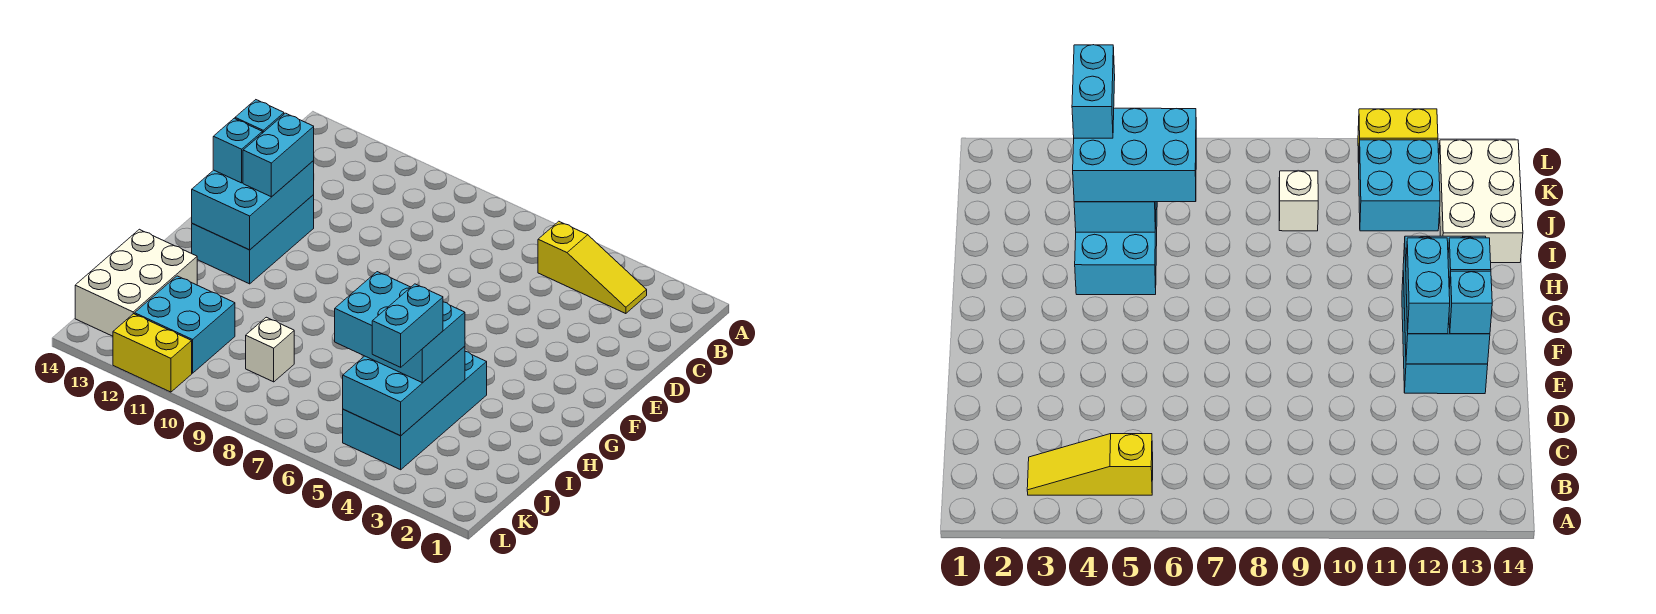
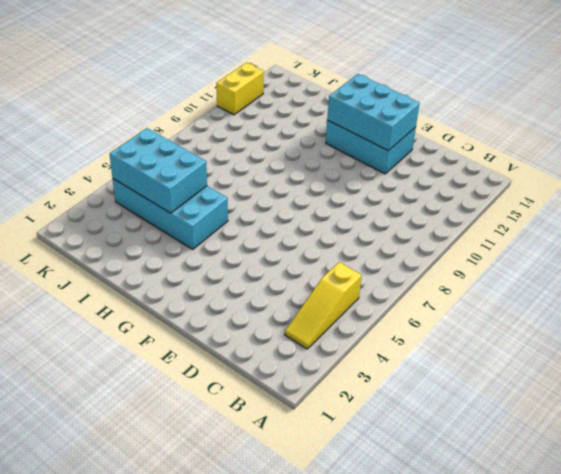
none -> white 2x3 brick [75,229,197,336]
none -> white 1x1 brick [246,317,294,382]
none -> cyan 2x2 brick [135,276,235,373]

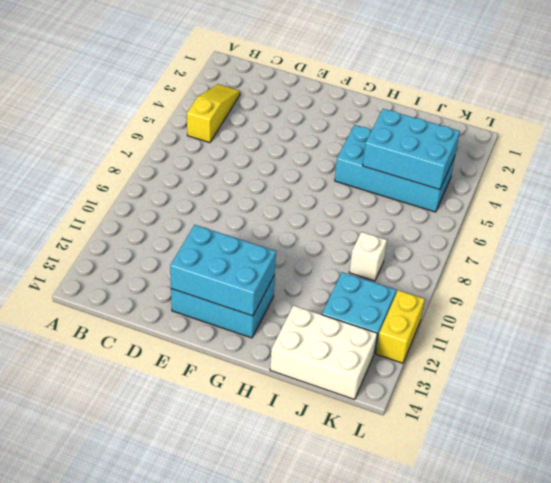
none -> cyan 1x2 brick [243,113,314,197]
none -> cyan 1x1 brick [235,100,284,133]
none -> cyan 1x1 brick [213,118,262,183]

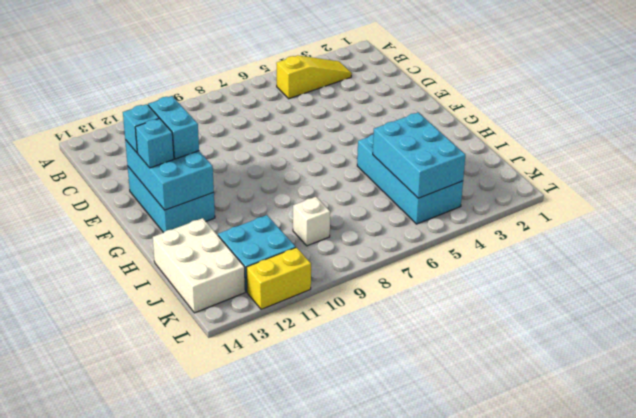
none -> cyan 2x3 brick [335,272,465,383]
none -> cyan 1x2 brick [372,284,443,367]

